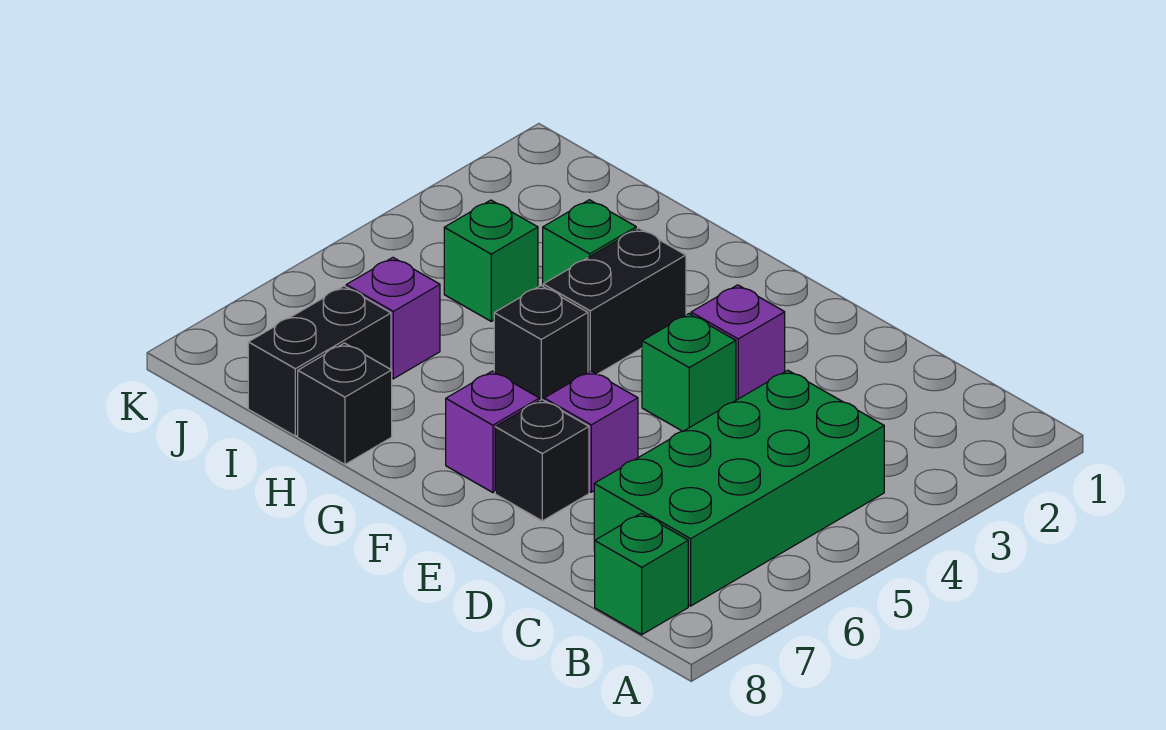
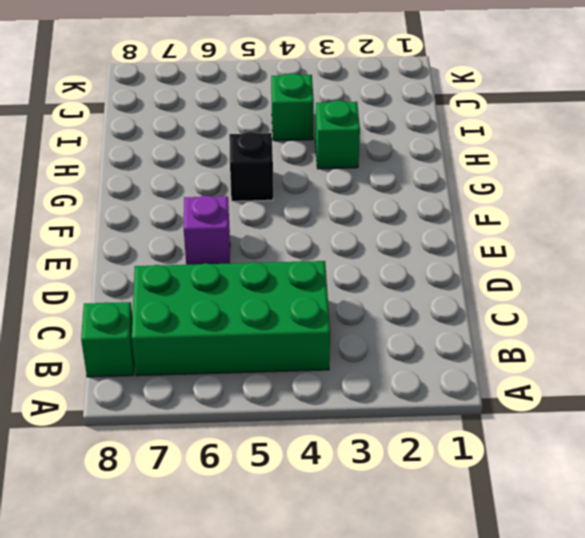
none -> purple 1x1 brick [691,285,785,400]
none -> green 1x1 brick [642,314,736,431]
none -> black 1x1 brick [495,399,589,521]

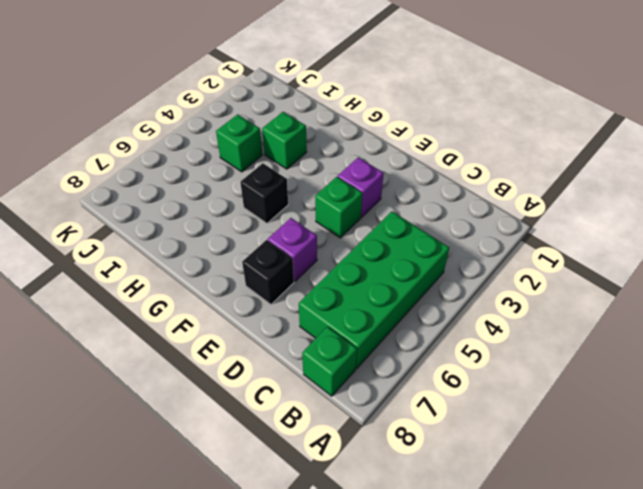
none -> purple 1x1 brick [446,371,539,493]
none -> black 1x2 brick [543,228,686,374]
none -> black 1x1 brick [298,343,392,464]

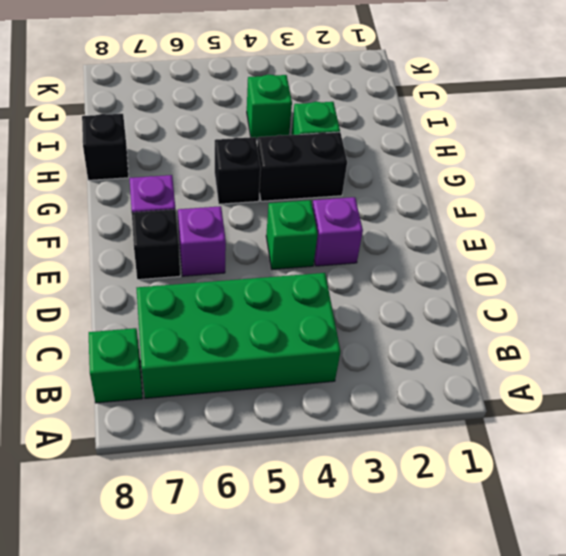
none -> purple 1x1 brick [346,258,440,379]
none -> black 1x2 brick [248,286,391,436]

